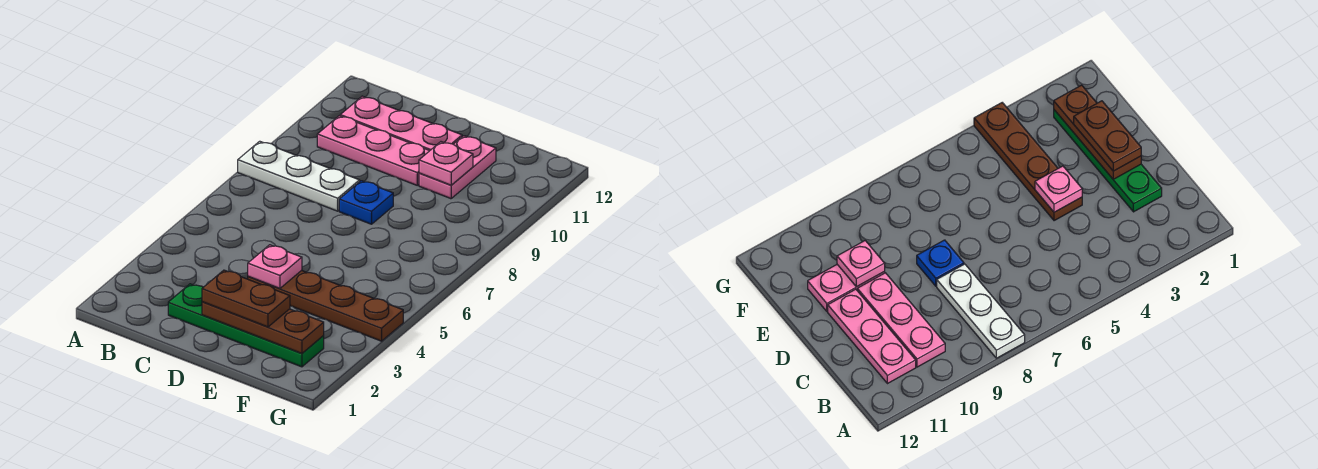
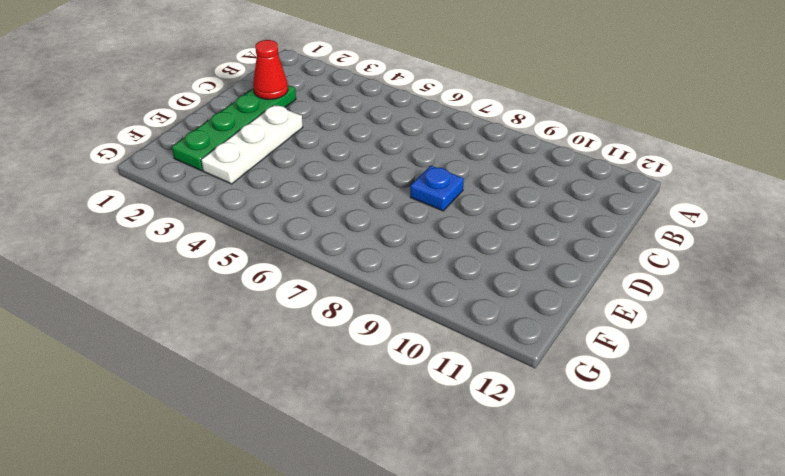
red 1x1 cone [253,40,288,99] -> none
white 1x3 plate [201,105,303,184] -> white 1x3 plate moved to [238,141,360,211]
none -> pink 1x3 plate [317,116,430,185]
none -> pink 1x3 plate [340,96,462,150]

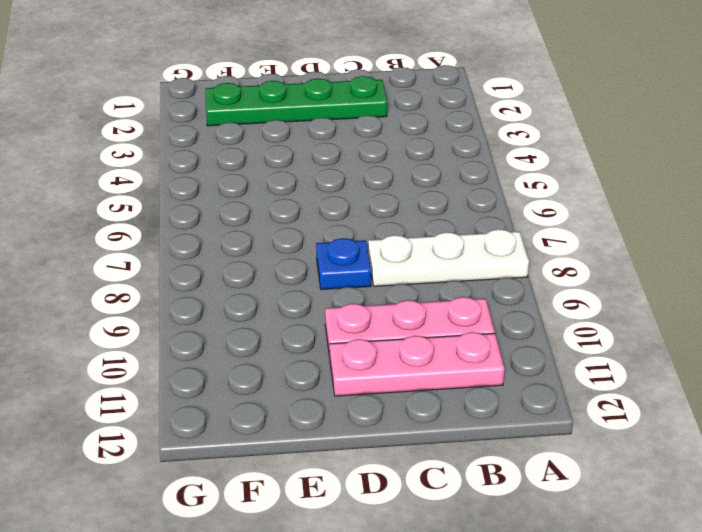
none -> brown 1x4 plate [248,270,403,341]
none -> pink 1x2 plate [419,136,496,199]

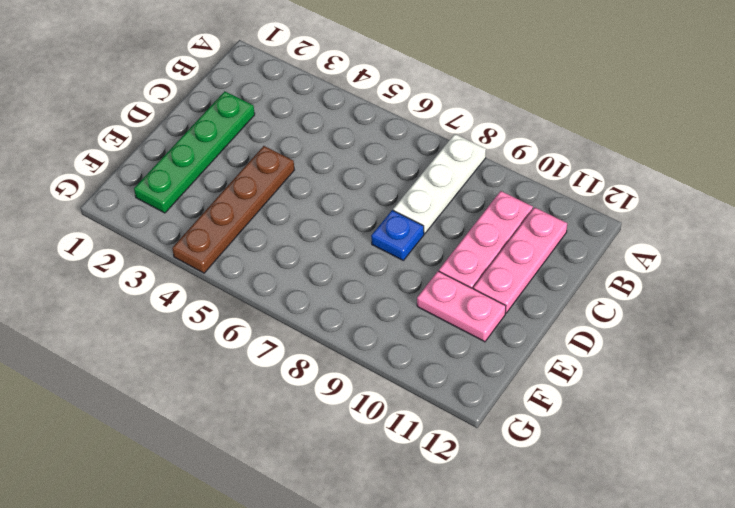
none -> brown 1x3 plate [202,302,324,354]
none -> pink 1x1 plate [248,245,302,289]

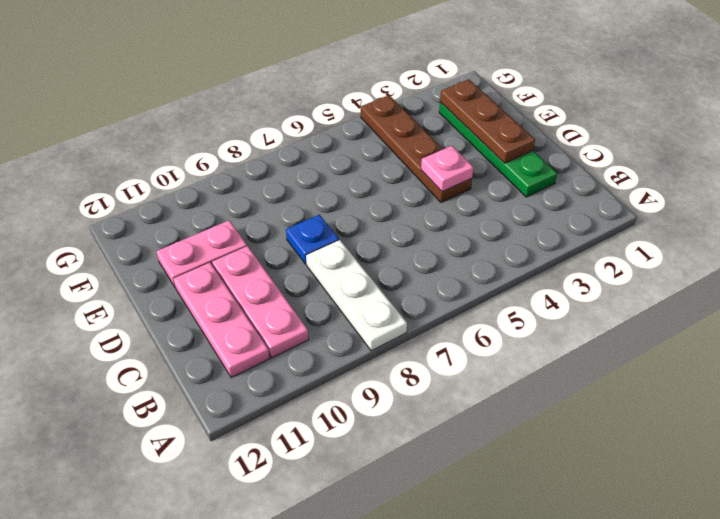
none -> pink 1x1 plate [419,142,473,185]
none -> brown 1x2 plate [202,270,290,327]

